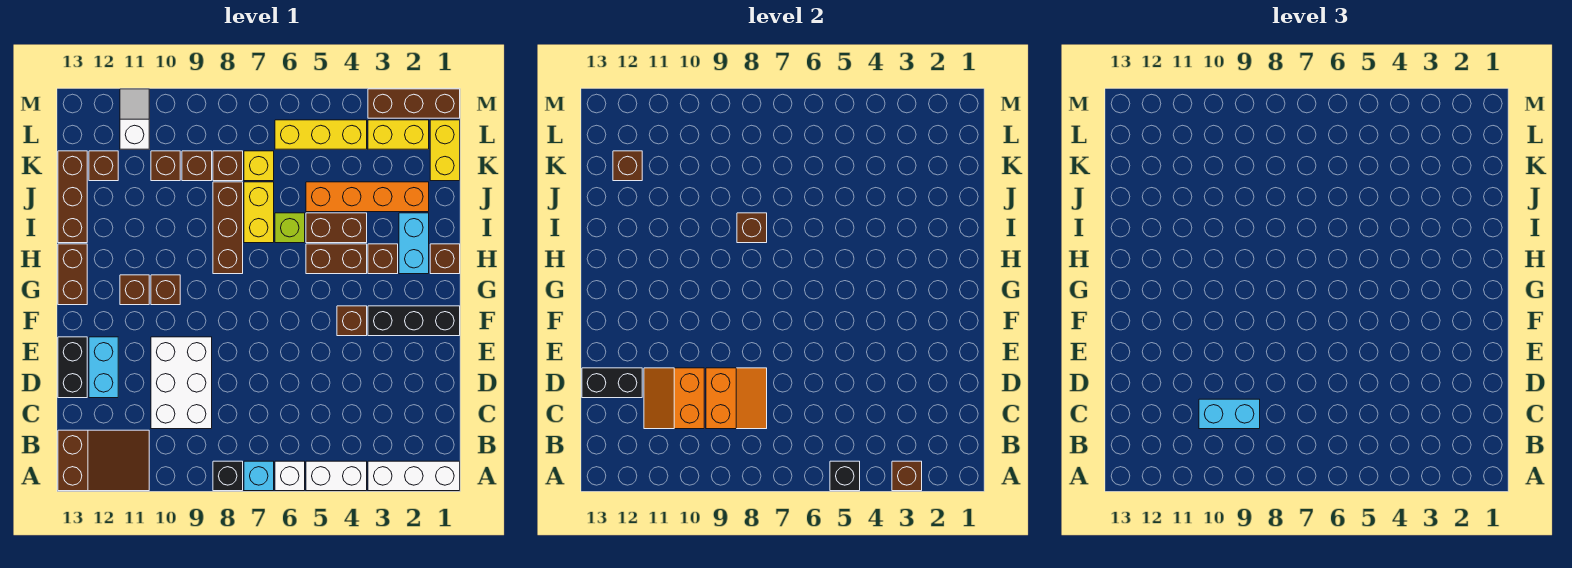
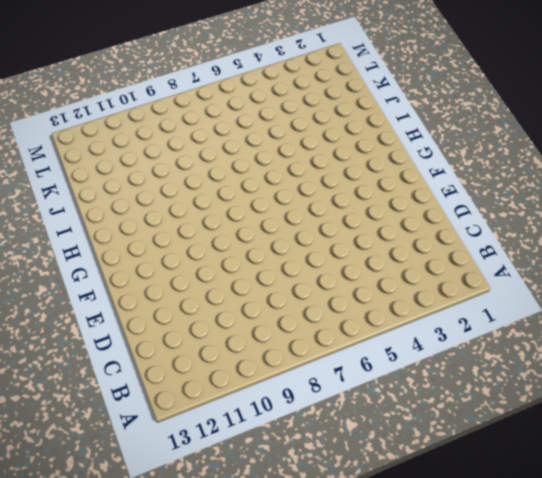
none -> white 1x3 brick [368,461,460,491]
none -> white 1x2 brick [306,461,367,491]
none -> white 1x1 brick [275,461,305,491]
none -> cyan 1x1 brick [244,461,274,491]

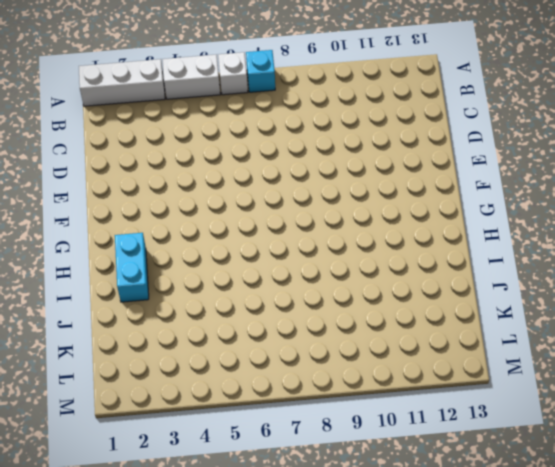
none -> black 1x1 brick [213,461,243,491]
none -> brown 2x3 slope [58,430,149,491]
none -> white 2x3 brick [151,337,212,429]
none -> cyan 1x2 brick [89,337,118,398]

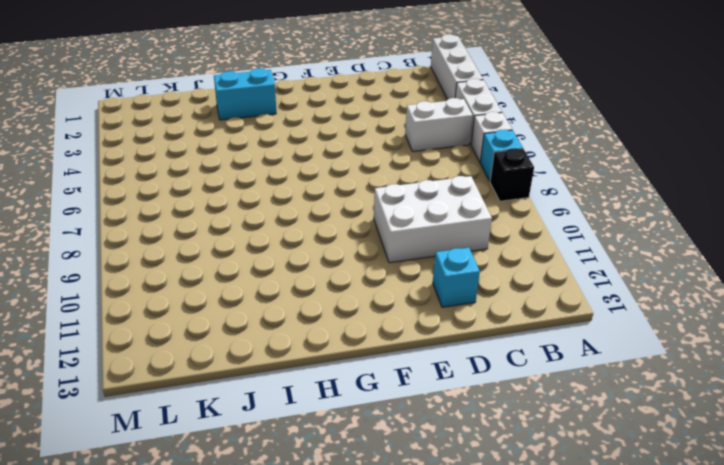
white 1x2 brick [405,98,473,152] -> none
cyan 1x1 brick [433,247,480,307] -> cyan 1x2 brick [89,337,118,398]
none -> brown 2x3 slope [58,430,149,491]
none -> black 1x2 brick [58,337,87,398]
none -> black 1x3 brick [368,306,460,336]
none -> brown 1x1 brick [337,306,367,336]

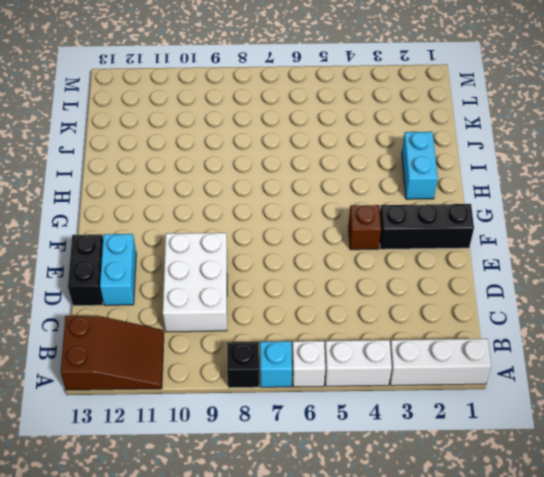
none -> brown 1x1 brick [151,275,180,305]
none -> brown 1x1 brick [120,275,149,305]
none -> brown 1x2 brick [58,244,87,305]
none -> brown 1x1 brick [430,244,460,274]

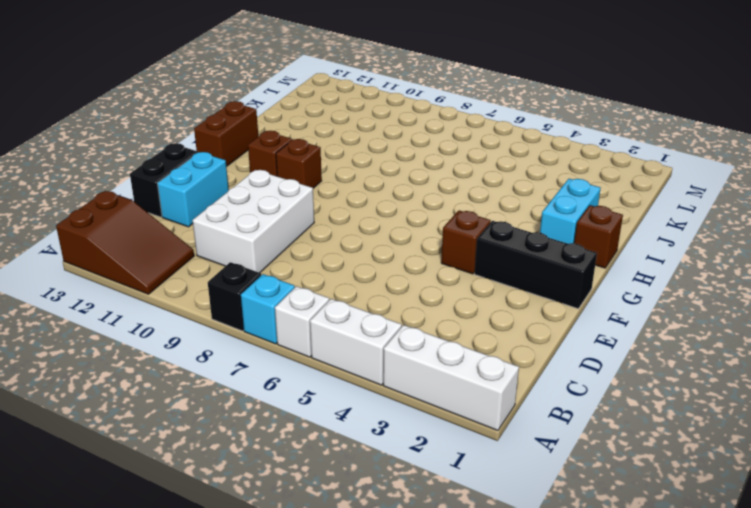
none -> brown 1x1 brick [368,244,398,274]
none -> brown 1x2 brick [306,244,367,274]
none -> brown 1x3 brick [213,182,243,274]
none -> brown 1x2 brick [306,213,367,243]

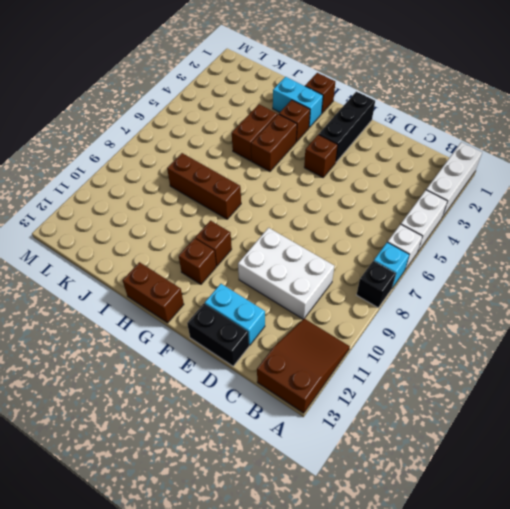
none -> lime 1x1 brick [275,213,305,243]
none -> yellow 1x2 brick [244,182,274,243]
none -> brown 1x3 brick [58,151,87,243]
none -> orange 1x4 brick [306,182,429,212]

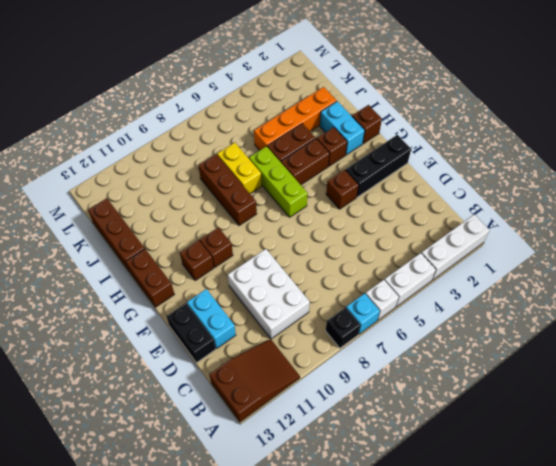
lime 1x3 brick [249,146,308,217] -> lime 1x1 brick [275,213,305,243]
none -> yellow 1x2 brick [430,120,460,181]
none -> yellow 1x1 brick [244,151,274,181]
none -> brown 1x1 brick [213,151,243,181]
none -> brown 1x1 brick [182,151,212,181]

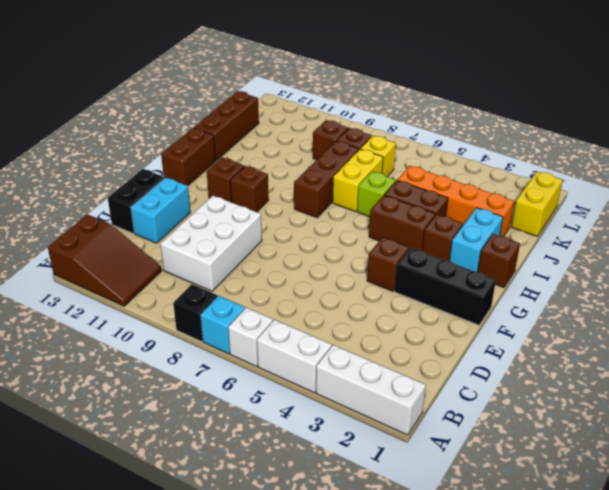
none -> brown 1x1 brick [151,151,180,181]
none -> brown 1x1 brick [89,151,118,181]
none -> yellow 1x2 brick [368,120,429,149]
none -> yellow 1x3 brick [275,120,367,149]

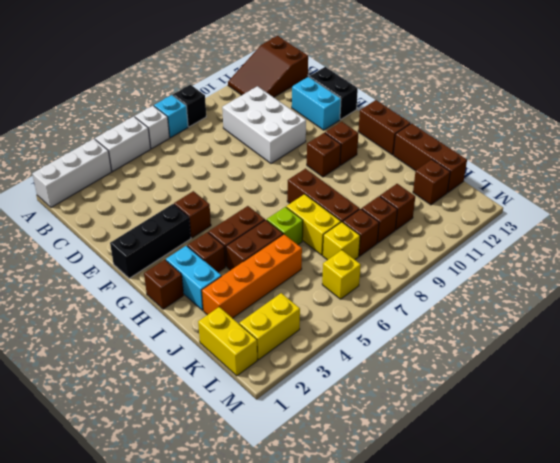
yellow 1x1 brick [322,250,361,299] -> yellow 1x3 brick [275,120,367,149]
none -> white 1x2 slope [120,89,149,149]
none -> brown 1x3 brick [368,89,460,118]
none -> brown 1x1 brick [892,461,922,491]
none -> black 1x1 brick [830,461,860,491]

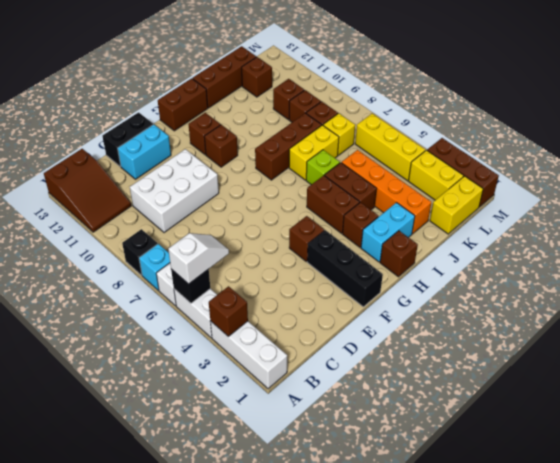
white 1x2 slope [168,233,229,284] -> white 1x2 slope moved to [120,89,149,149]
none -> orange 2x2 slope [706,368,767,429]
none -> orange 2x2 slope [644,368,704,429]
none -> black 1x2 brick [582,368,642,398]
none -> brown 1x1 brick [737,213,767,243]

